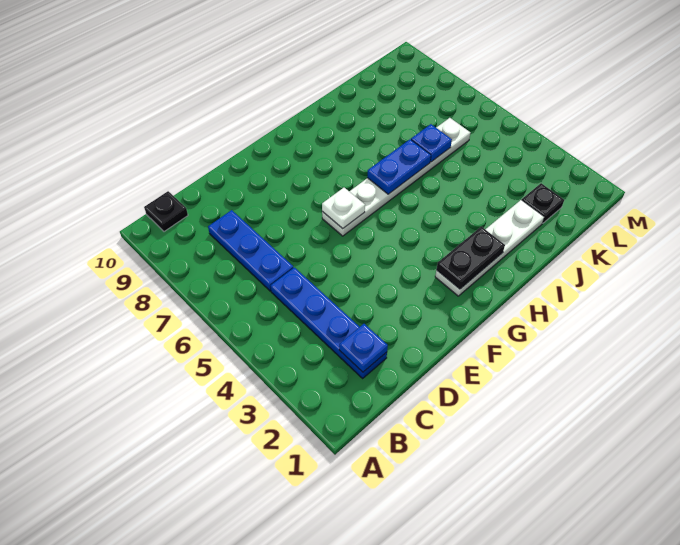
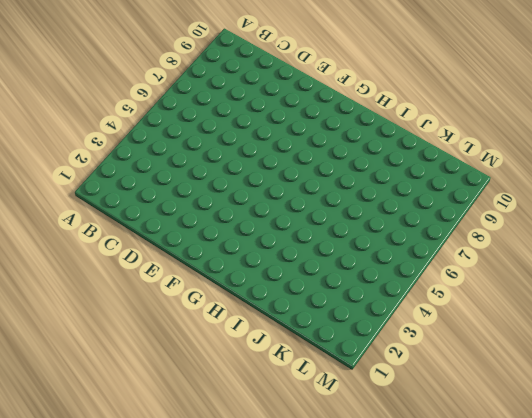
none -> black 1x1 plate [144,191,188,232]
none -> blue 1x4 plate [271,267,387,378]

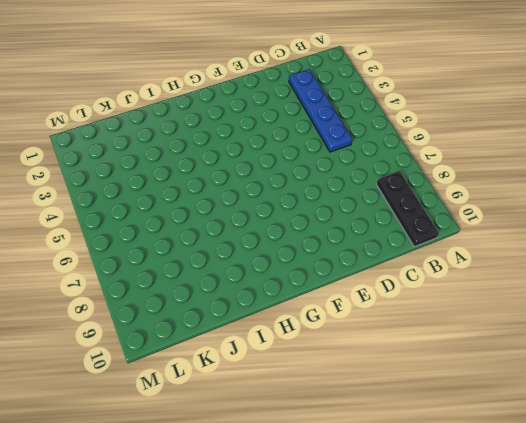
black 1x3 plate [376,171,439,247] -> black 1x1 plate [144,191,188,232]
none -> blue 1x3 plate [208,210,293,291]
none -> white 1x6 plate [322,118,470,236]

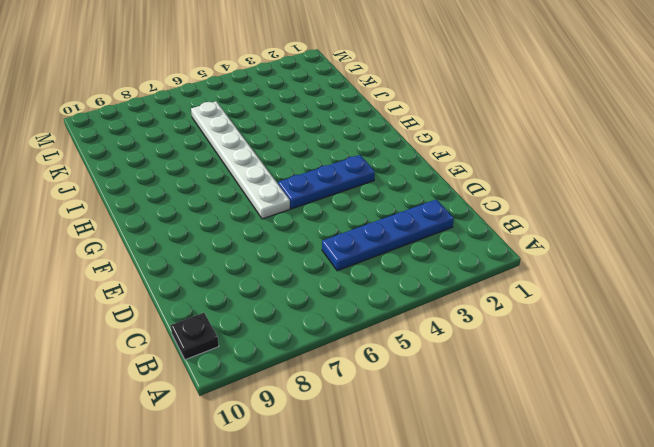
blue 1x3 plate [278,155,375,209] -> blue 1x3 plate moved to [208,210,293,291]
none -> white 1x4 plate [435,200,544,296]
none -> black 1x1 plate [522,183,564,223]

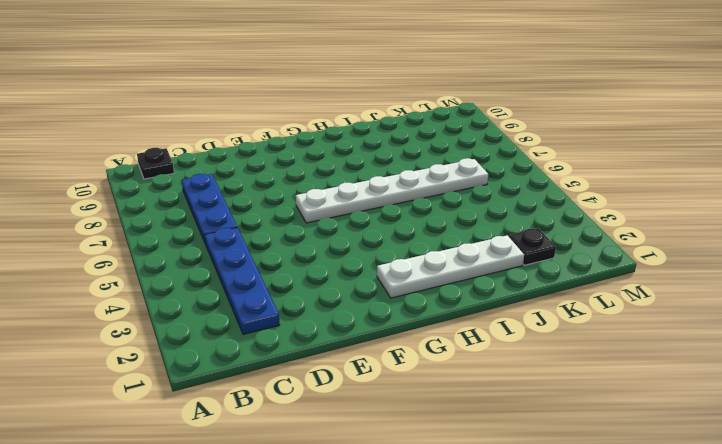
none -> blue 1x1 plate [339,324,388,372]
none -> white 1x1 plate [322,188,365,229]

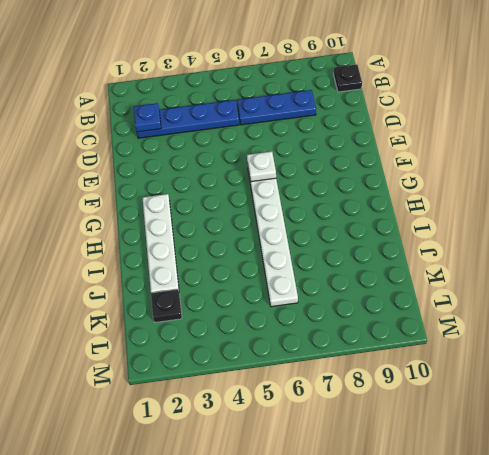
none -> black 1x2 plate [436,227,505,289]
none -> blue 1x2 plate [367,139,431,194]

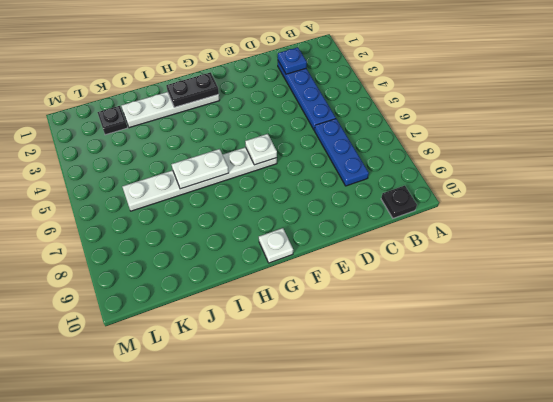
white 1x1 plate [259,228,293,263] -> none
white 1x2 plate [171,149,229,189] -> blue 1x2 plate [367,139,431,194]
none -> blue 1x1 plate [411,124,452,162]

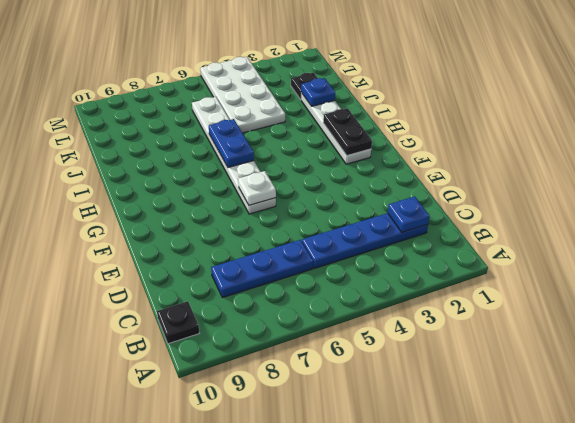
blue 1x1 plate [301,78,335,106] -> blue 1x1 plate moved to [411,124,452,162]
white 2x4 plate [200,57,285,133] -> none

